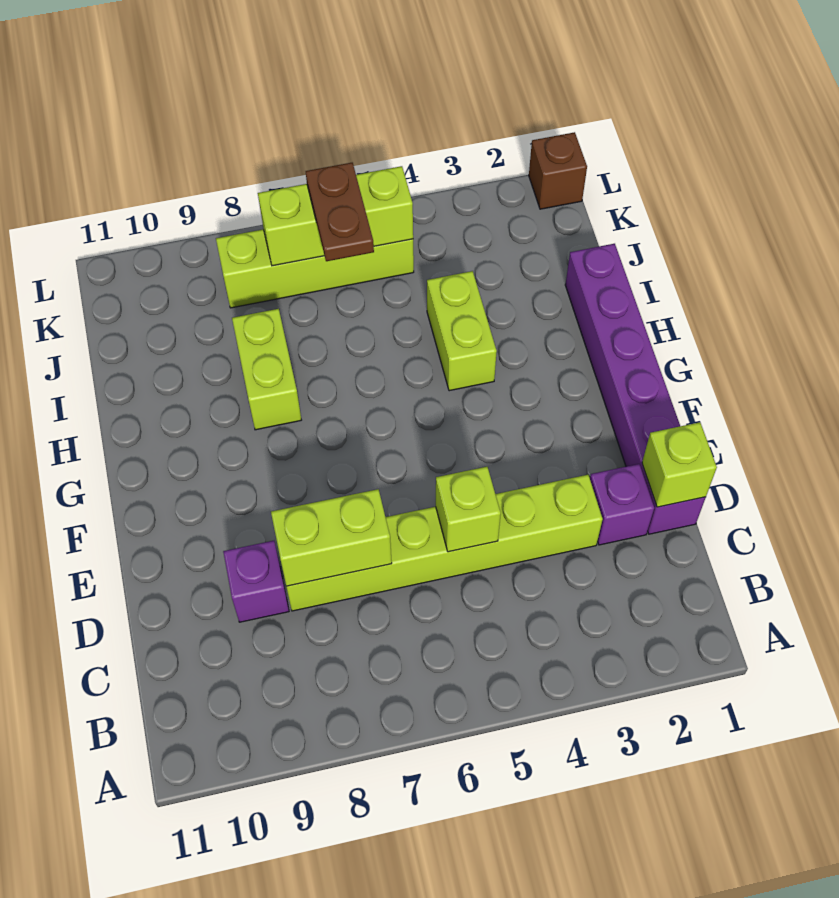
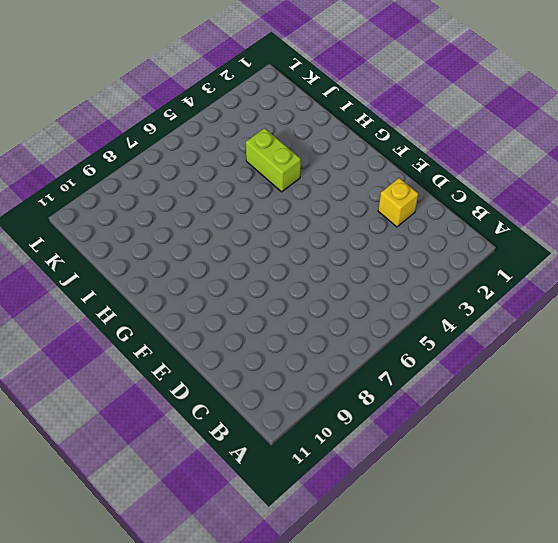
yellow 1x1 brick [378,178,418,227] -> purple 1x1 brick [590,464,654,545]
none -> purple 1x6 brick [565,244,706,534]
none -> lime 1x6 brick [286,475,603,611]
none -> purple 1x1 brick [223,541,289,622]

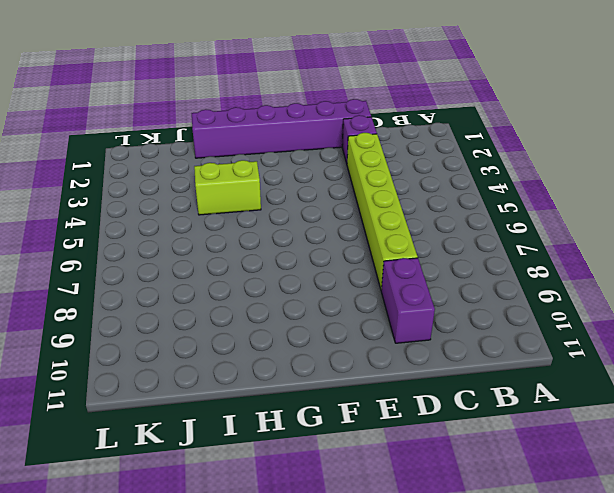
purple 1x2 brick [381,258,435,343] -> purple 1x1 brick [223,541,289,622]
none -> lime 1x2 brick [232,309,301,430]
none -> lime 1x4 brick [216,229,414,308]
none -> brown 1x1 brick [529,132,587,209]

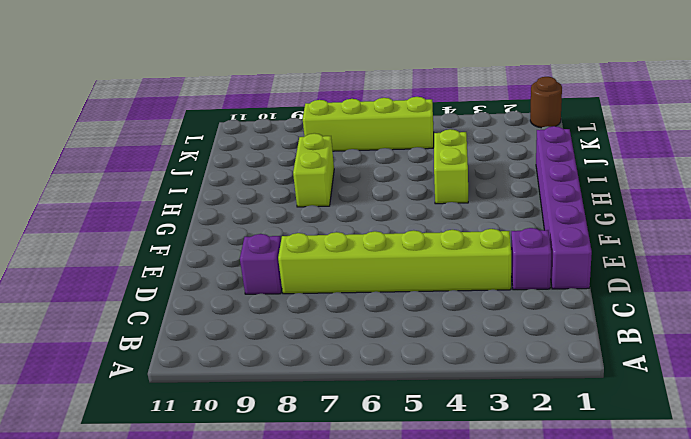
brown 1x1 round brick [530,77,562,128] -> brown 1x1 brick [529,132,587,209]
none -> lime 1x1 brick [642,422,717,507]
none -> lime 1x1 brick [436,467,501,552]
none -> lime 1x2 brick [271,489,392,586]

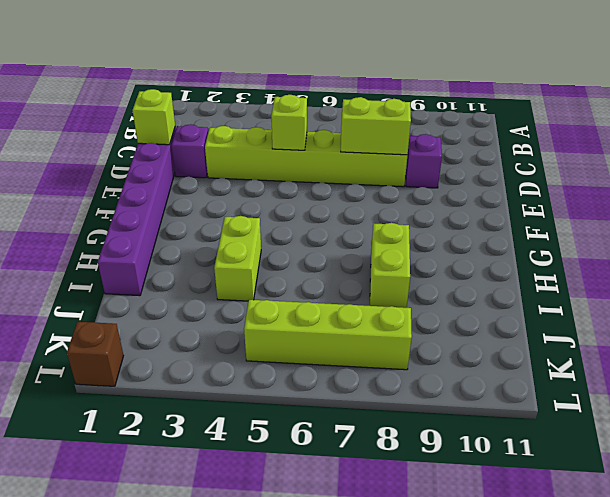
none -> lime 1x3 brick [258,166,413,266]
none -> brown 1x2 plate [306,163,374,261]

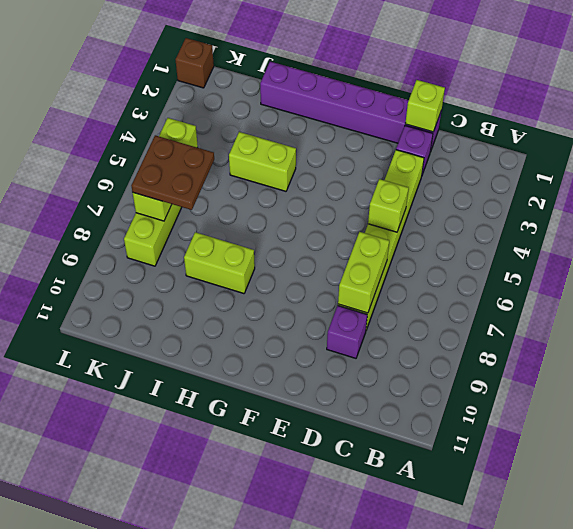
brown 2x2 plate [131,135,214,210] -> brown 1x2 plate [306,163,374,261]

